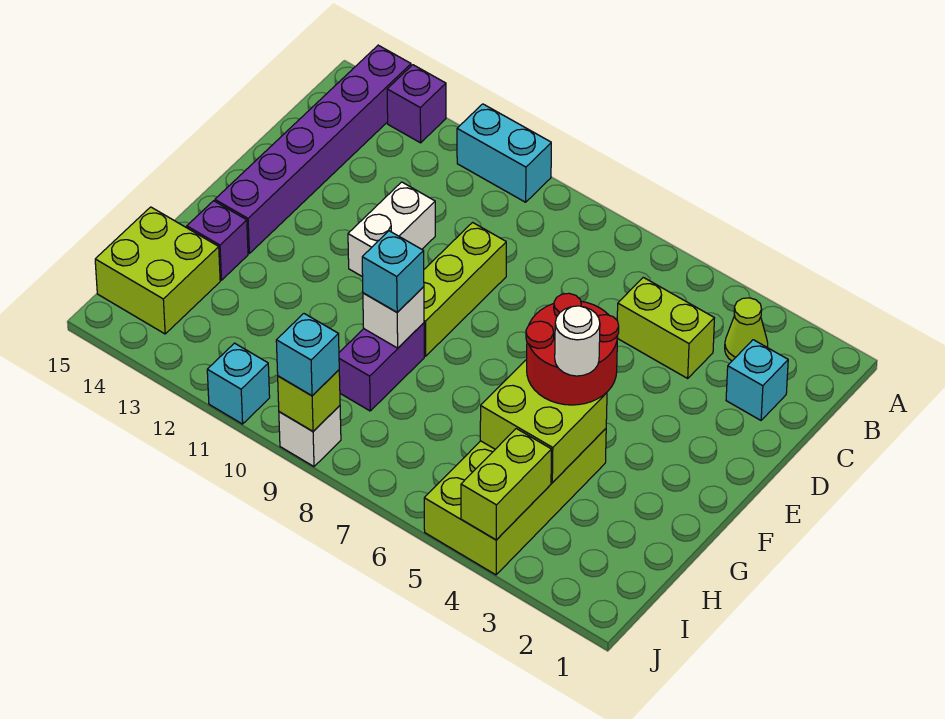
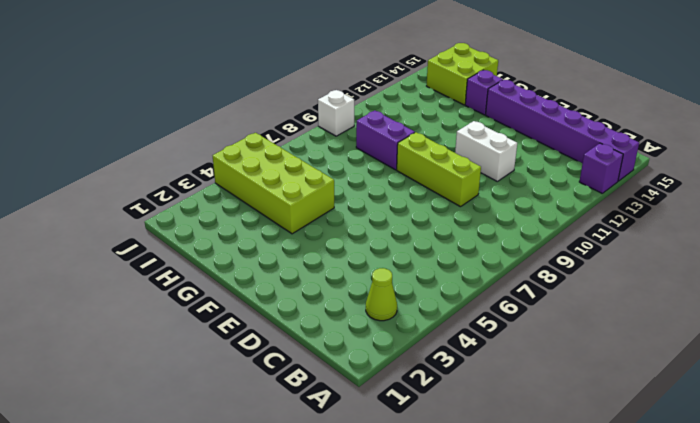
none -> cyan 1x2 brick [457,104,551,202]
none -> cyan 1x1 brick [726,340,788,420]
none -> lime 1x2 brick [617,277,715,378]

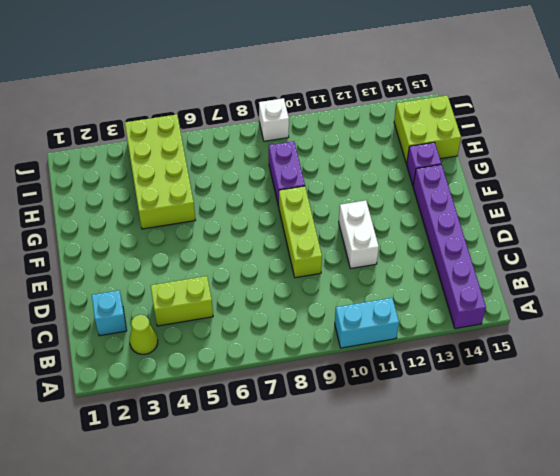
none -> purple 1x1 brick [387,65,446,143]
none -> cyan 1x1 brick [207,343,270,424]
none -> lime 2x2 brick [480,359,607,483]

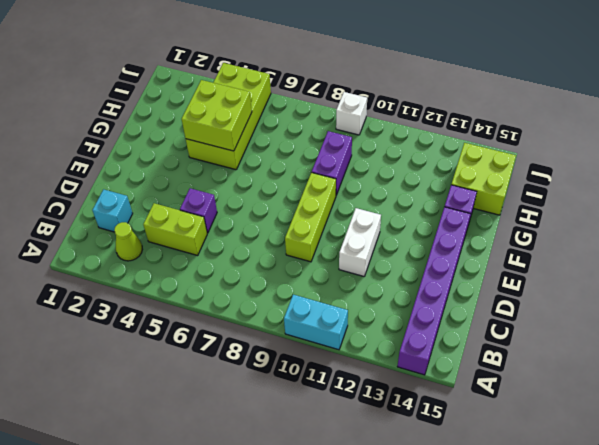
purple 1x1 brick [180,188,217,233] -> purple 1x1 brick moved to [387,65,446,143]
none -> cyan 1x1 brick [207,343,270,424]
none -> white 1x1 brick [363,287,424,348]
none -> lime 1x2 brick [461,429,552,540]

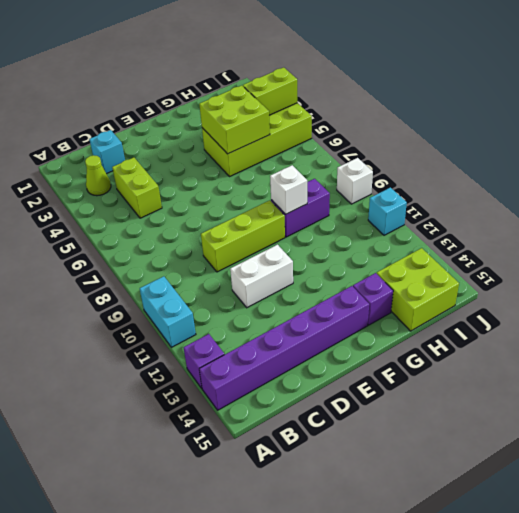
none -> lime 1x1 brick [278,370,340,431]
none -> red 2x2 round brick [526,293,619,405]
none -> cyan 1x1 brick [362,231,424,312]

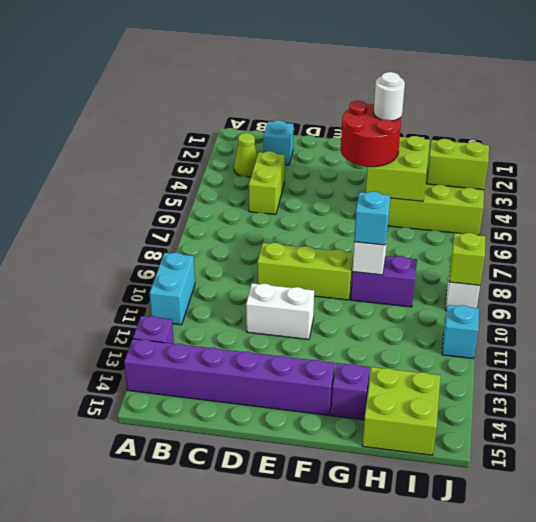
none -> cyan 1x1 brick [276,314,339,396]

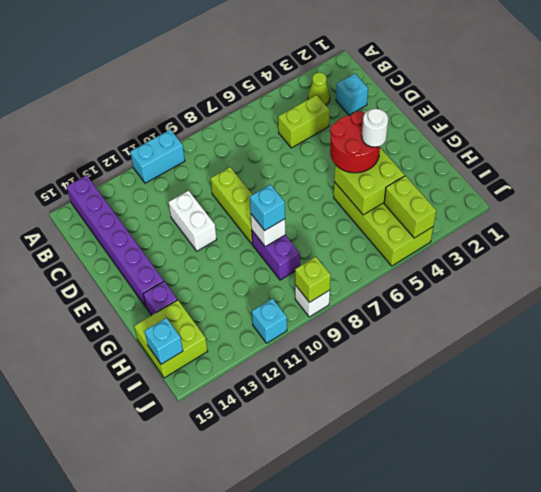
cyan 1x1 brick [145,318,183,364] -> cyan 1x1 brick moved to [276,314,339,396]
none -> purple 1x1 brick [387,65,446,143]

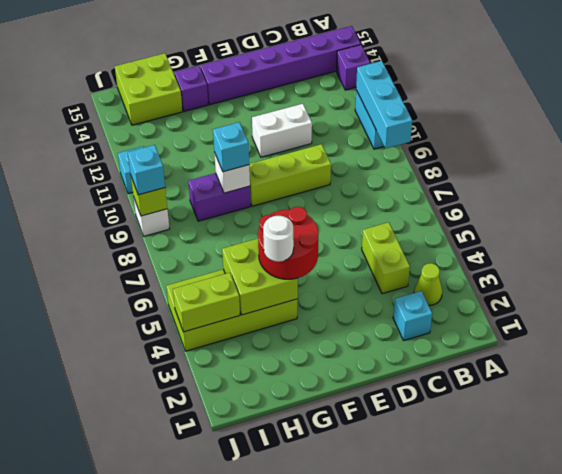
cyan 1x3 brick [356,61,412,149] -> none

